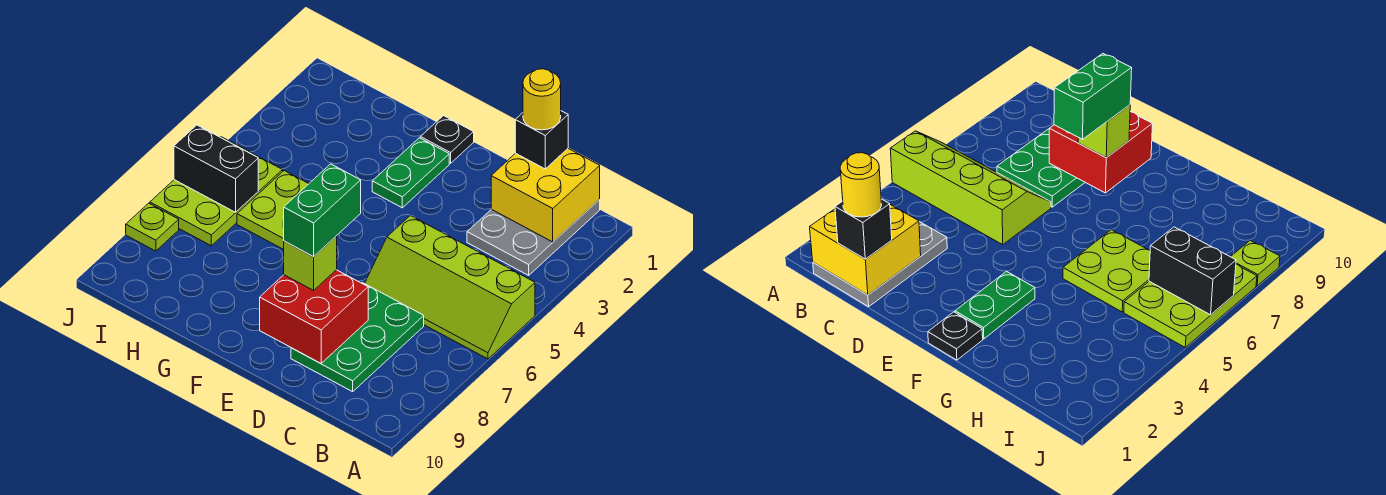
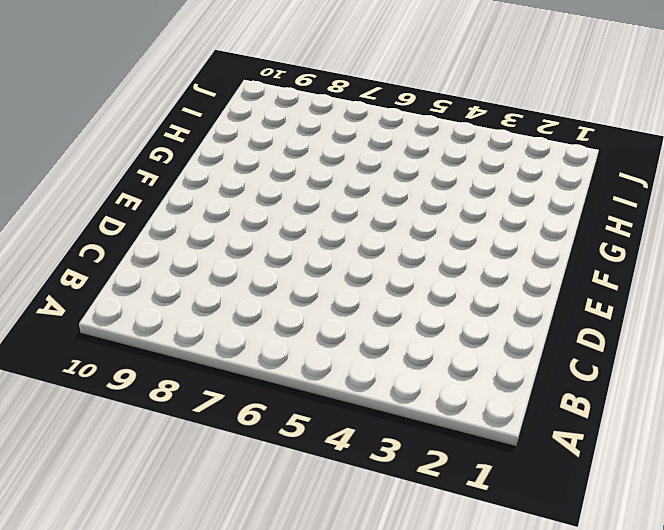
none -> lime 2x4 slope [365,216,535,359]
none -> grey 2x3 plate [467,200,600,275]
none -> green 2x3 plate [291,283,424,392]

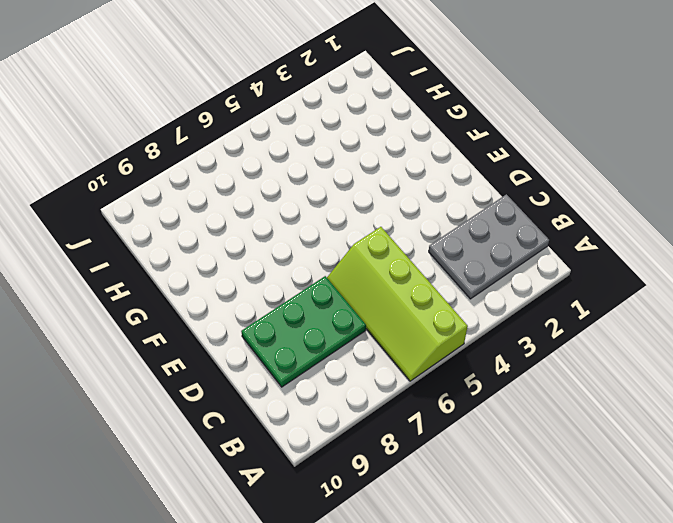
none -> black 1x1 plate [421,116,474,163]
none -> green 1x2 plate [372,138,449,208]
none -> lime 2x2 plate [237,171,309,250]

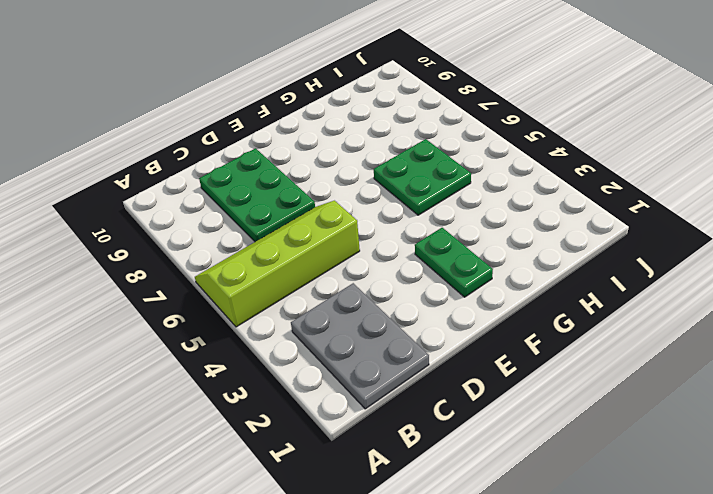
green 2x2 plate [374,139,471,215] -> lime 2x2 plate [237,171,309,250]
none -> black 1x1 plate [421,116,474,163]
none -> lime 2x3 plate [150,137,283,246]
none -> lime 1x1 plate [126,203,179,251]

